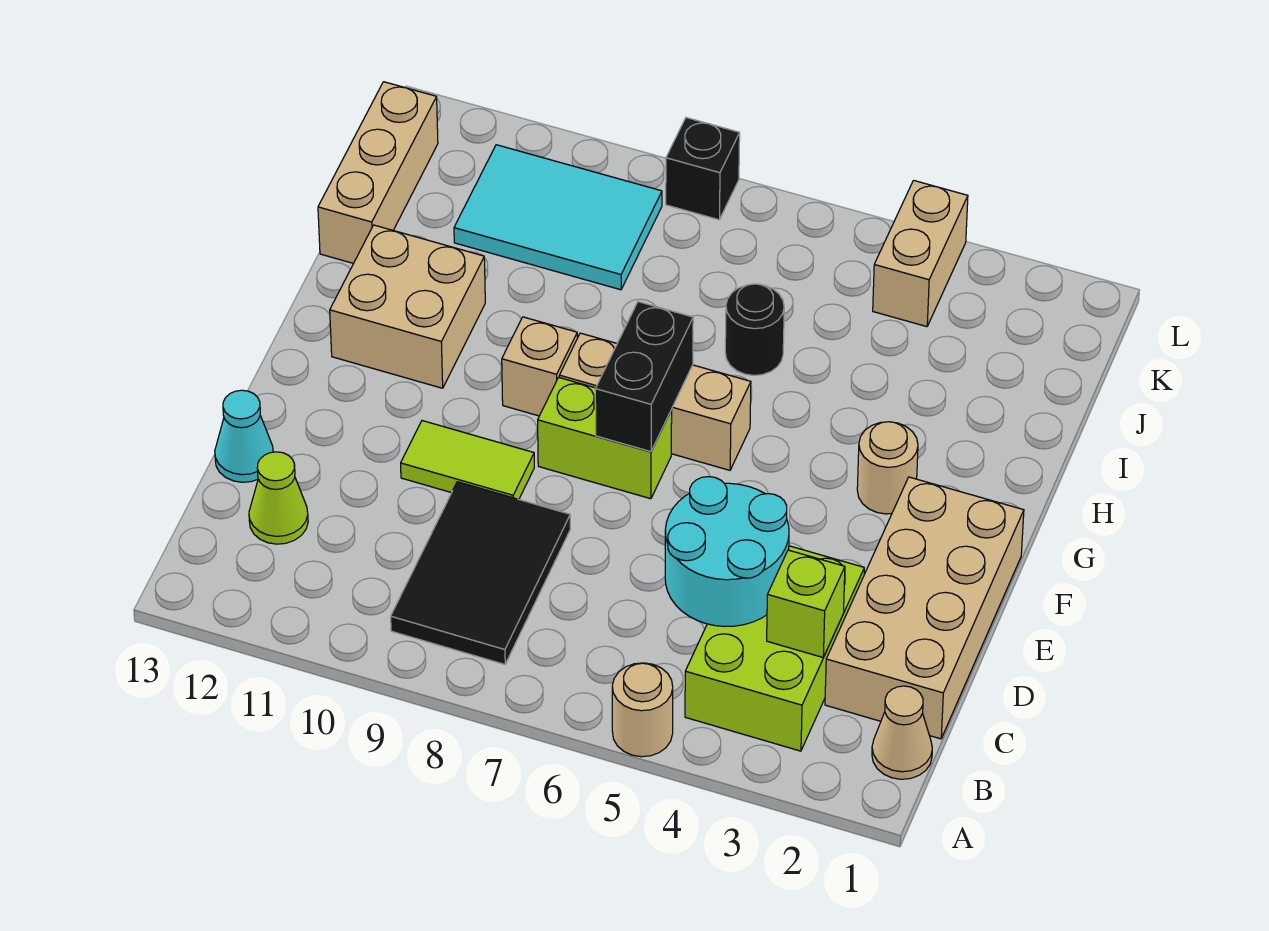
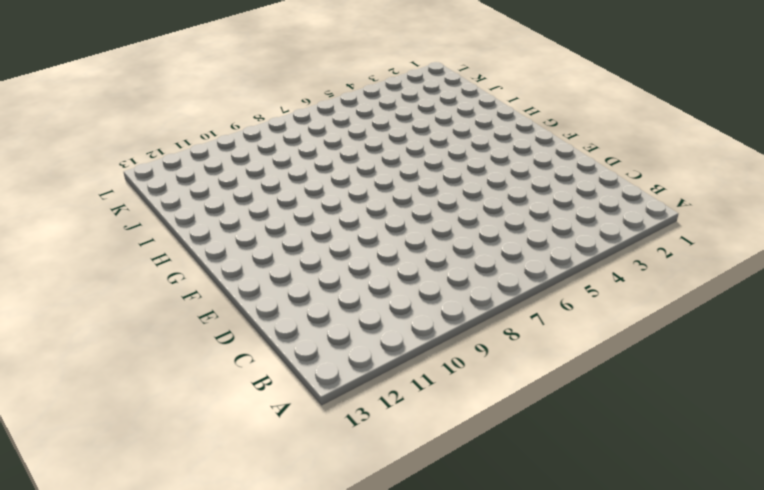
none -> tan 1x1 round brick [612,663,673,757]
none -> tan 1x1 cone [872,686,932,779]
none -> lime 2x3 brick [685,546,864,751]

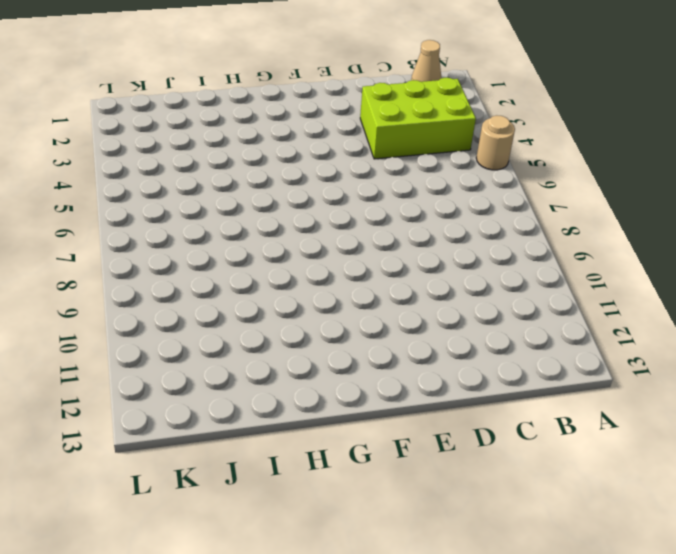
none -> black 2x3 tile [391,482,570,664]
none -> tan 2x4 brick [825,477,1024,739]
none -> lime 1x1 cone [249,452,308,544]

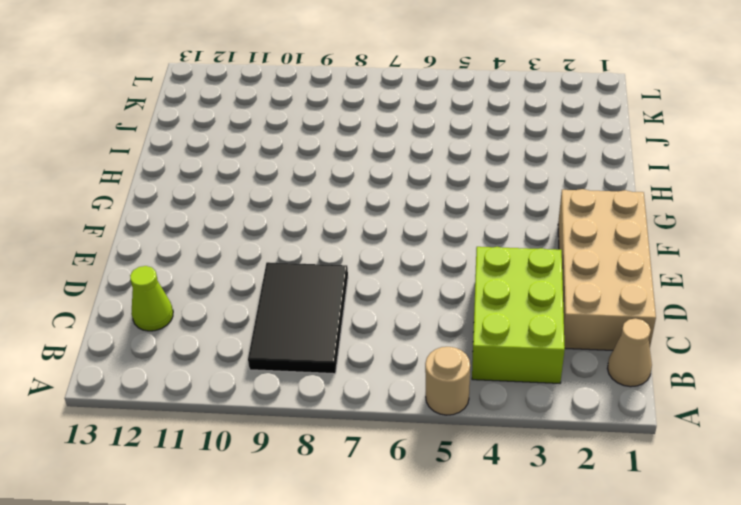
none -> cyan 1x1 cone [215,390,273,482]
none -> lime 1x2 tile [401,421,534,499]
none -> lime 1x2 brick [538,377,672,499]

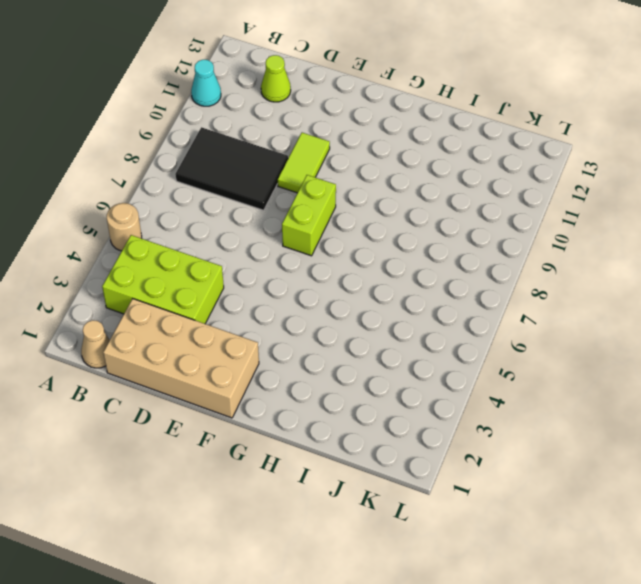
cyan 1x1 cone [191,60,221,106] -> cyan 1x1 cone moved to [215,390,273,482]
none -> tan 1x1 round brick [857,422,918,514]
none -> tan 1x3 brick [559,333,751,470]
none -> tan 1x1 brick [502,317,577,416]

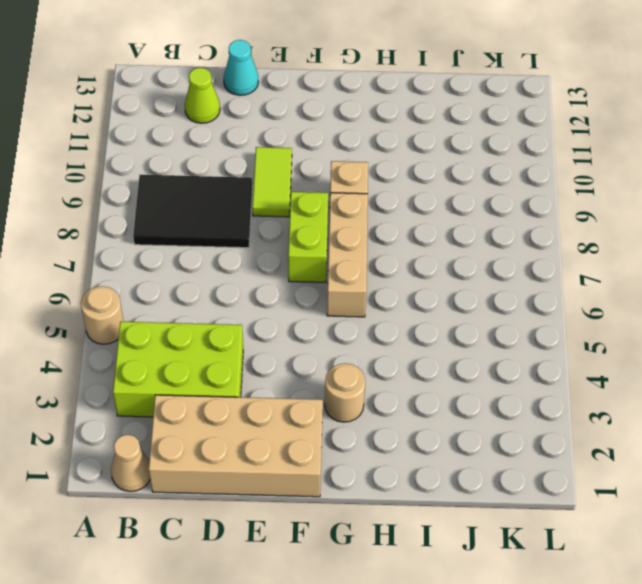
none -> tan 2x2 brick [330,225,485,388]
none -> black 1x1 round brick [725,284,784,375]
none -> tan 1x3 brick [318,82,438,263]

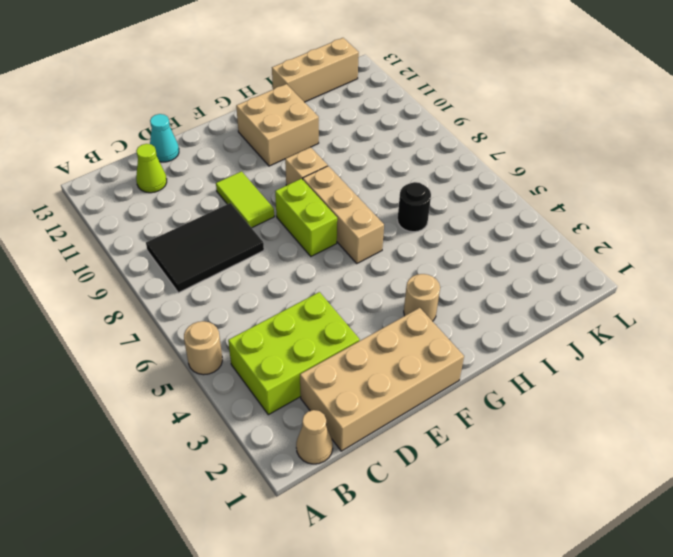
none -> cyan 2x3 tile [454,145,662,290]
none -> tan 1x2 brick [873,180,968,327]
none -> black 1x1 brick [666,118,740,220]

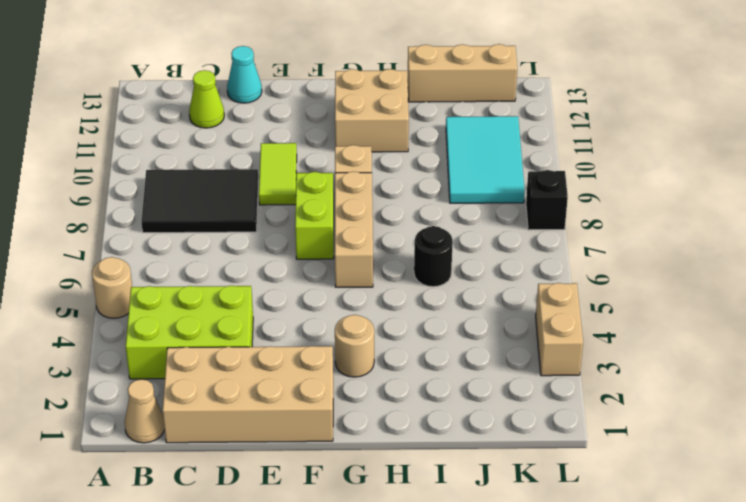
tan 1x2 brick [536,283,583,376] -> tan 1x2 brick turned to [873,180,968,327]
none -> lime 1x1 brick [767,550,845,657]
none -> cyan 2x2 round brick [665,477,789,627]
none -> black 1x2 brick [595,302,693,452]

